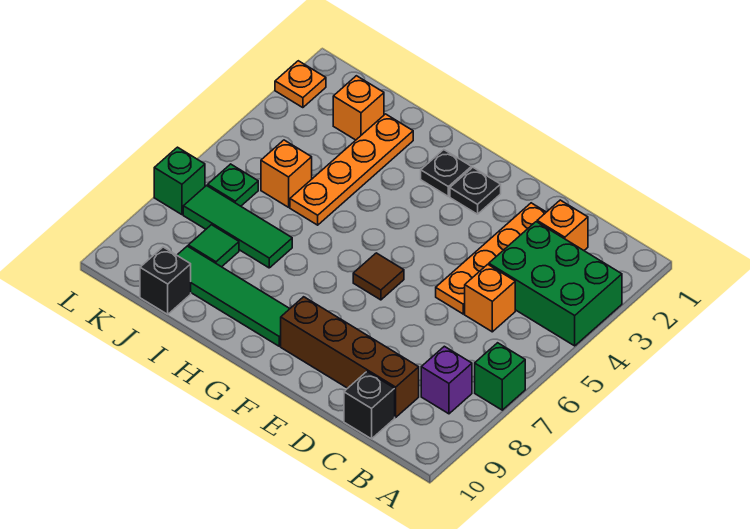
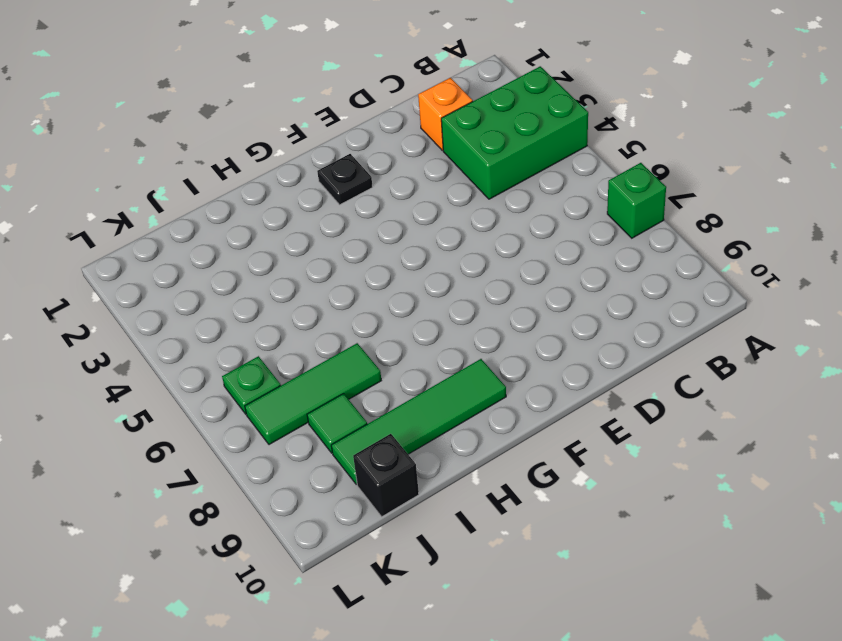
none -> purple 1x1 brick [421,346,472,414]
none -> orange 1x1 brick [465,264,515,332]
none -> brown 1x4 brick [281,297,419,417]

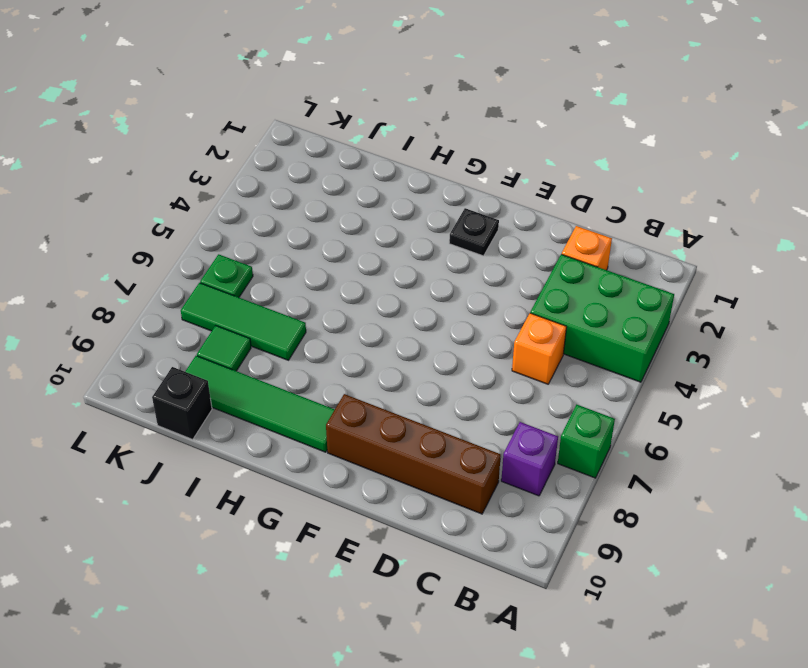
none -> black 1x1 brick [344,372,395,439]
none -> orange 1x4 plate [436,203,546,314]
none -> brown 1x1 tile [353,253,404,300]

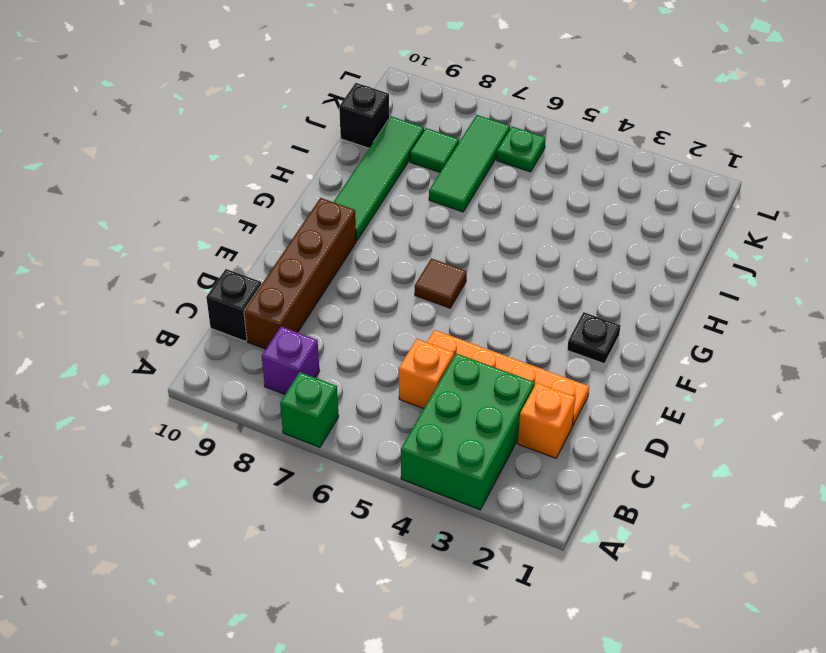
none -> black 1x1 plate [421,150,471,196]
none -> orange 1x4 plate [290,114,413,225]
none -> orange 1x1 brick [333,76,384,140]

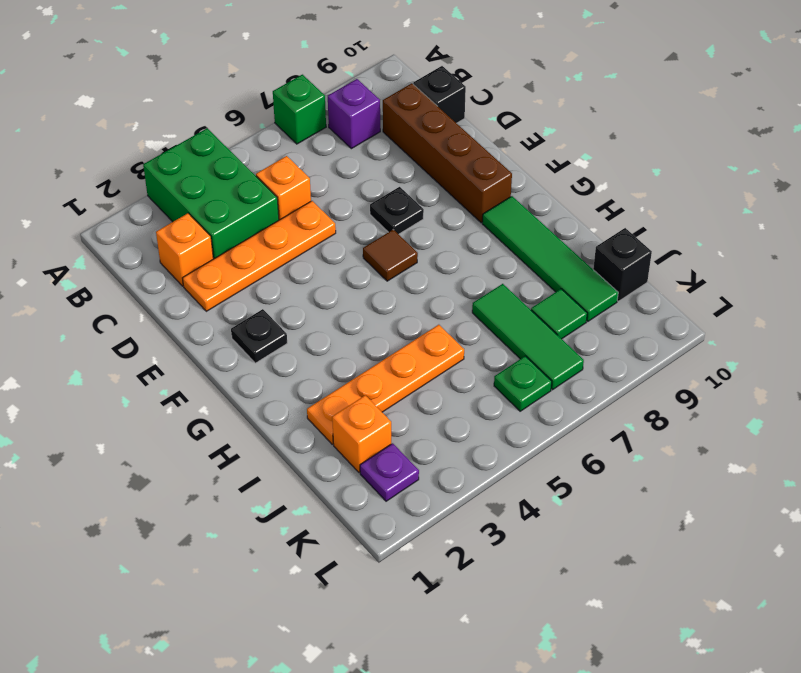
black 1x1 plate [370,187,424,234] -> black 1x1 plate moved to [421,150,471,196]
purple 1x1 plate [360,443,419,501] -> none
none -> orange 1x1 brick [261,140,312,207]
none -> orange 1x1 plate [275,61,326,108]
none -> green 1x1 brick [154,147,205,215]

